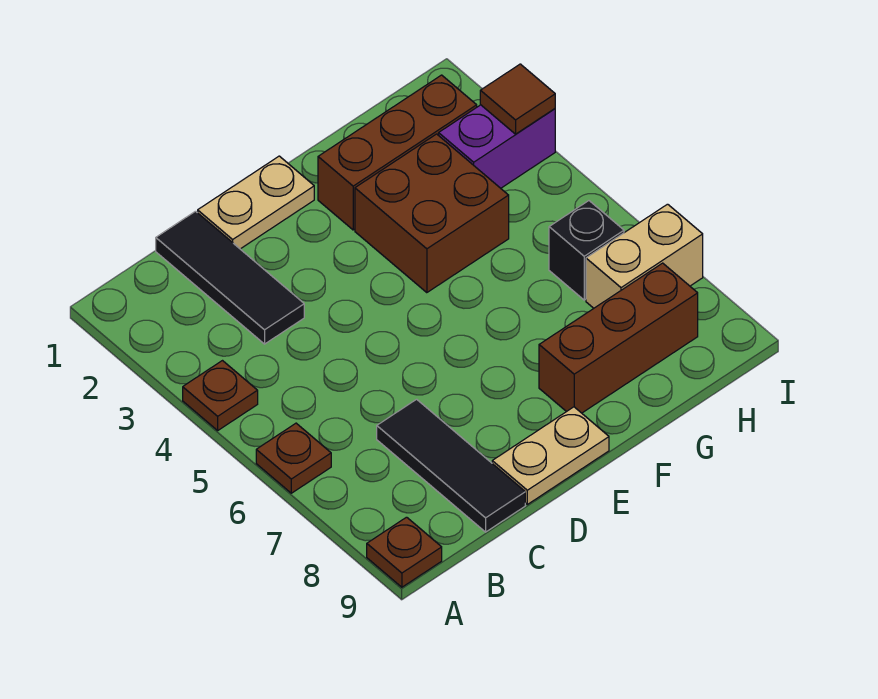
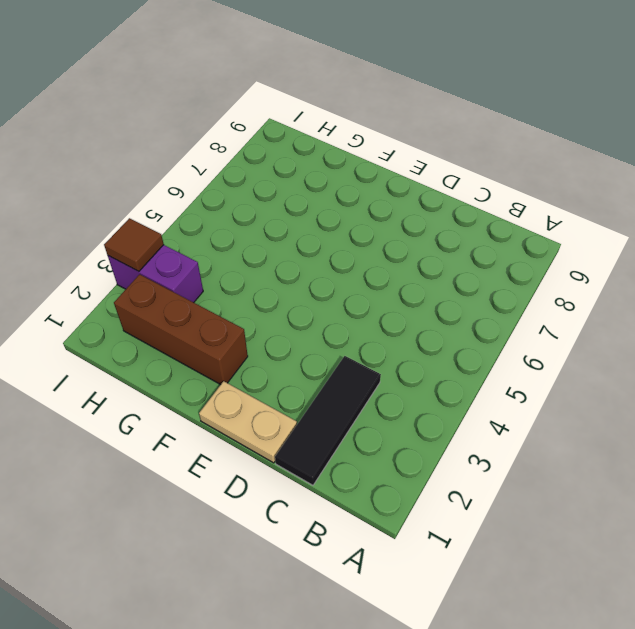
none -> brown 1x1 plate [183,361,258,430]
none -> brown 1x1 plate [256,423,331,493]
none -> brown 1x1 plate [367,517,442,587]

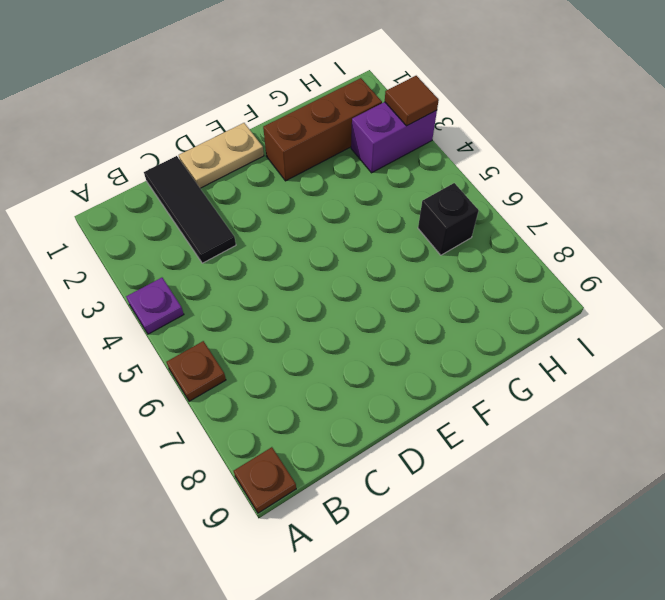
purple 1x1 plate [126,278,184,334] -> brown 1x1 plate [183,361,258,430]
none -> black 1x3 tile [377,399,525,532]
none -> tan 1x2 plate [492,407,609,504]
none -> brown 2x2 brick [355,134,509,293]

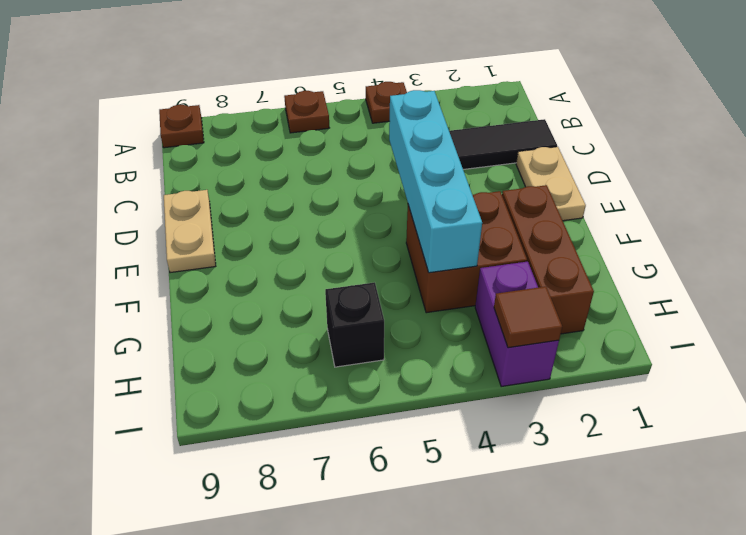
cyan 1x4 brick [389,90,482,273] -> none
none -> black 1x3 tile [377,399,525,532]
none -> brown 1x3 brick [539,263,698,413]
none -> tan 1x2 brick [586,204,703,308]

